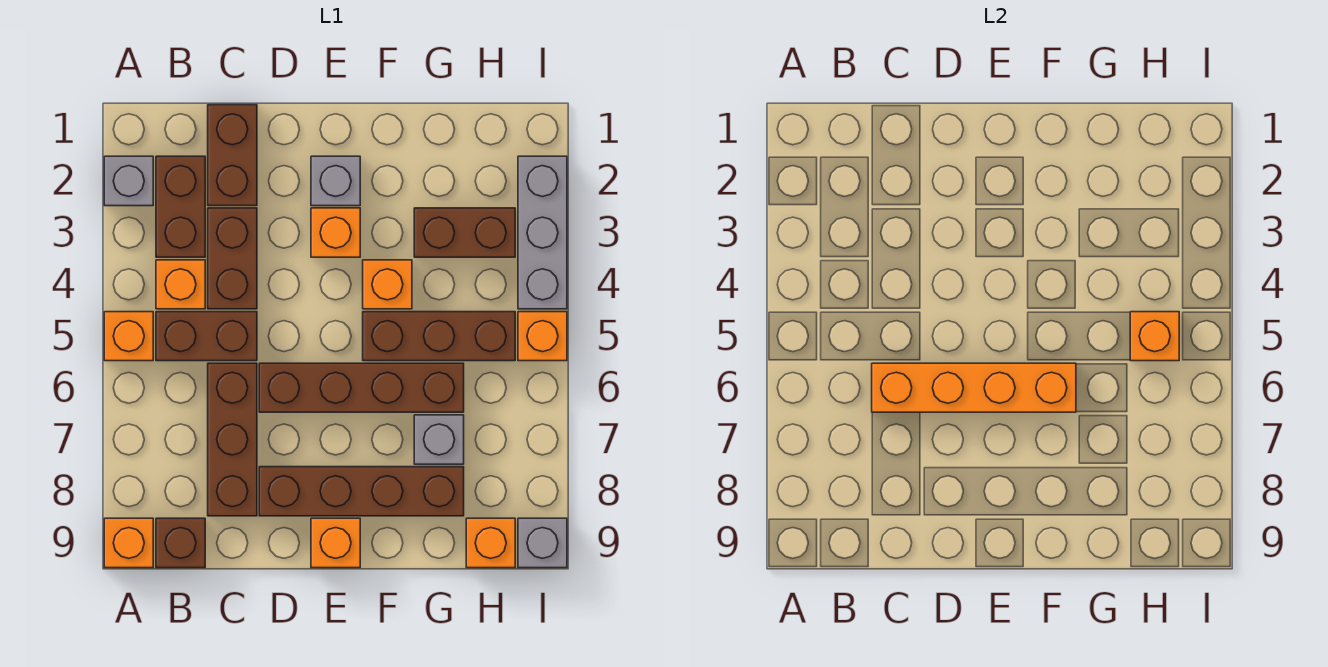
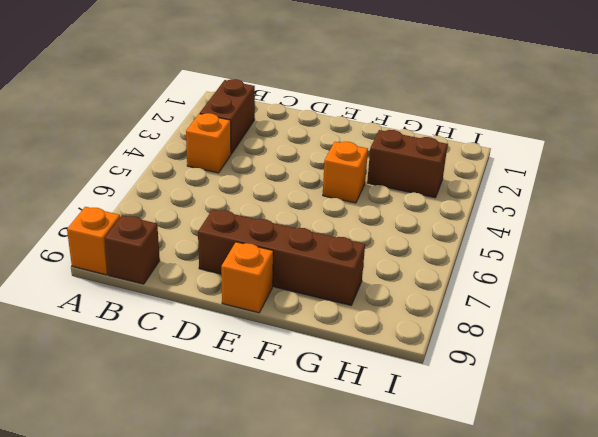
none -> grey 1x1 brick [104,156,153,206]
none -> orange 1x1 brick [104,312,153,361]
none -> brown 1x2 brick [156,312,257,361]

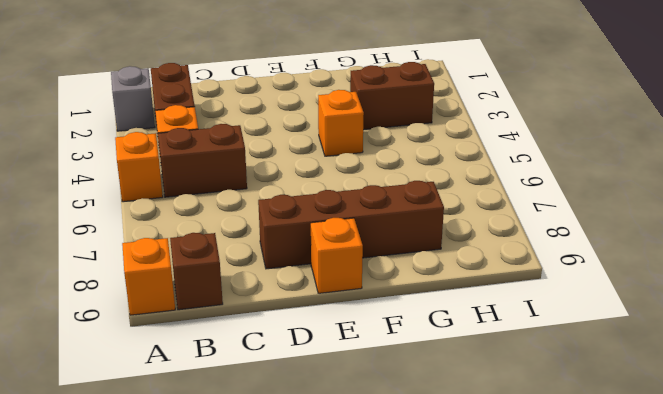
none -> brown 1x2 brick [208,105,257,206]
none -> brown 1x2 brick [208,208,257,309]
none -> brown 1x3 brick [208,363,257,516]

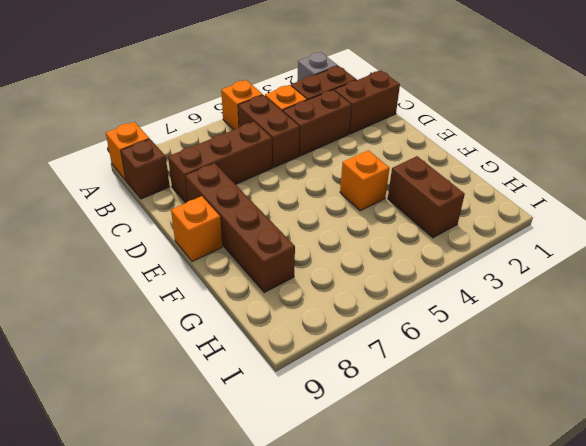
none -> brown 1x4 brick [259,363,464,412]
none -> grey 1x1 brick [311,156,360,206]
none -> orange 1x1 brick [311,208,360,257]

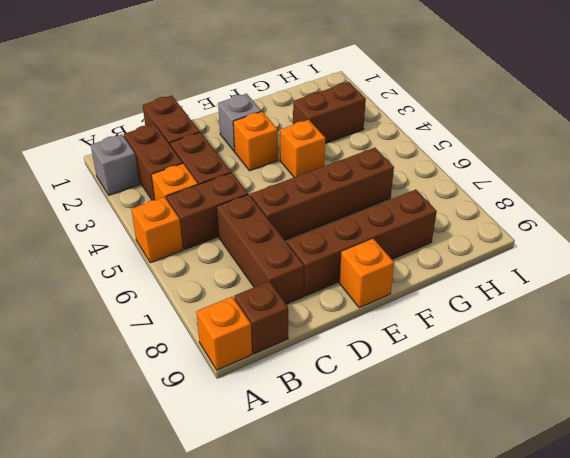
none -> brown 1x3 brick [363,312,515,361]
none -> grey 1x1 brick [414,415,464,464]
none -> orange 1x1 brick [466,518,515,568]

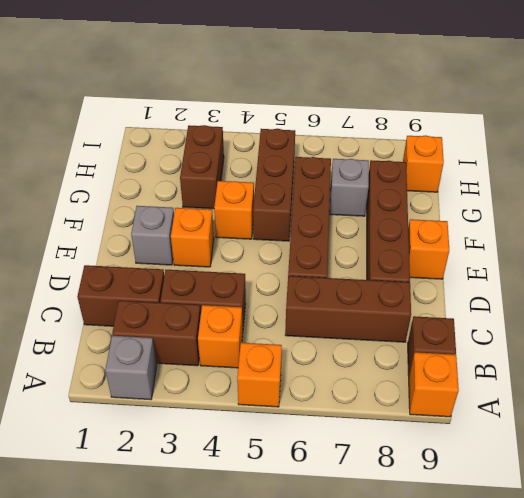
none -> brown 1x2 brick [156,312,257,361]
none -> grey 1x3 brick [518,156,567,309]
none -> orange 1x1 brick [518,312,567,361]

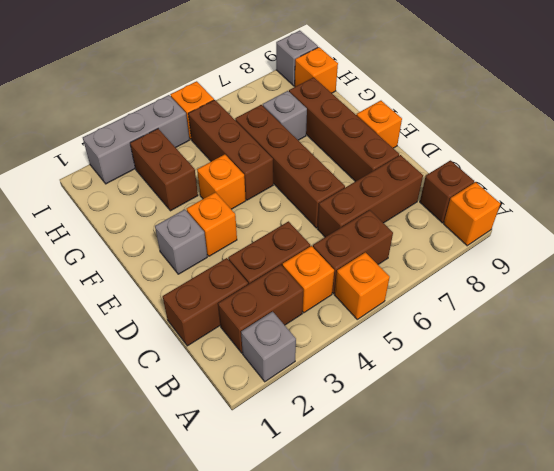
brown 1x2 brick [313,210,393,293] -> brown 1x2 brick turned to [156,312,257,361]
none -> orange 1x4 brick [872,363,1076,412]
none -> orange 1x1 brick [1130,312,1179,361]

